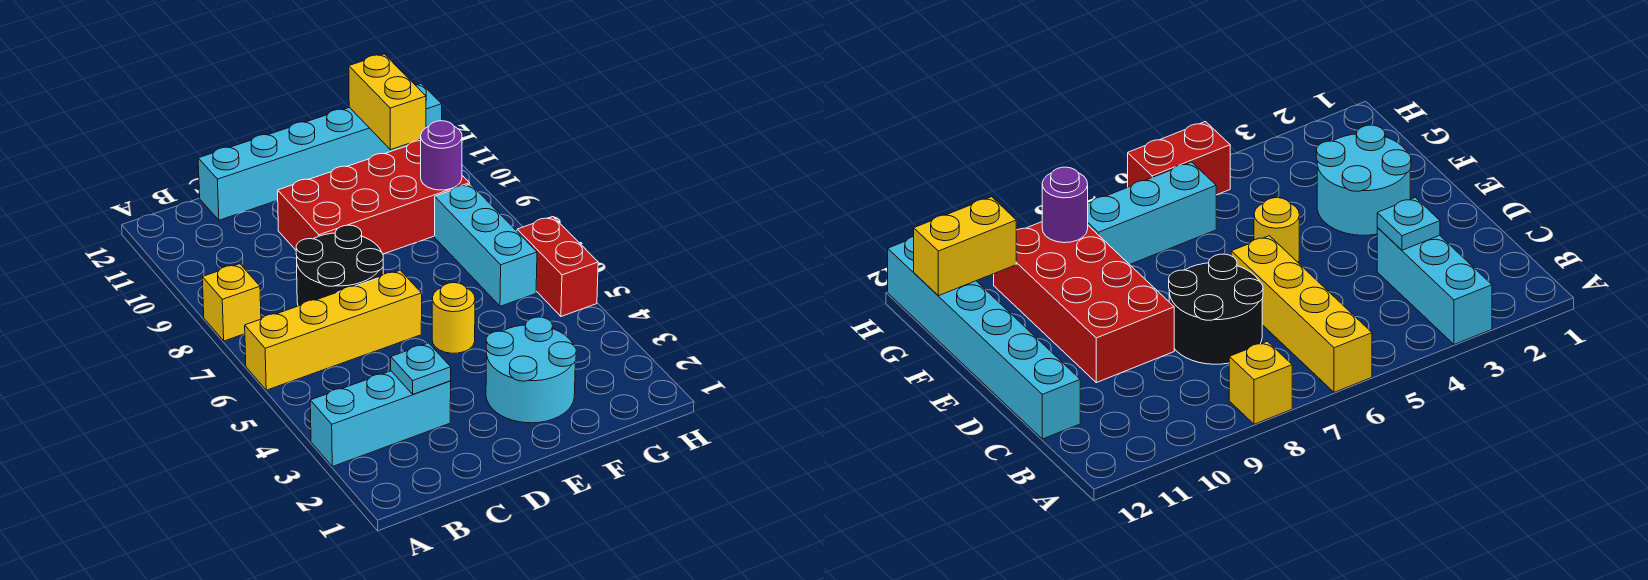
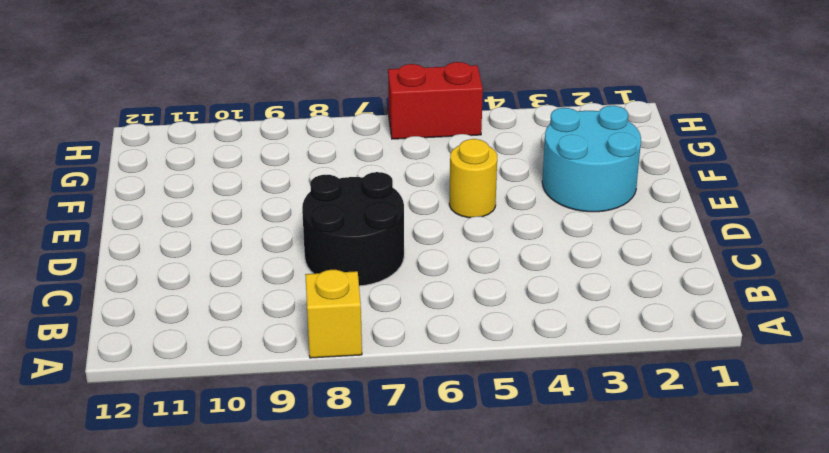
none -> cyan 1x3 brick [310,371,451,467]
none -> yellow 1x4 brick [245,270,422,390]
none -> cyan 1x6 brick [198,84,442,220]

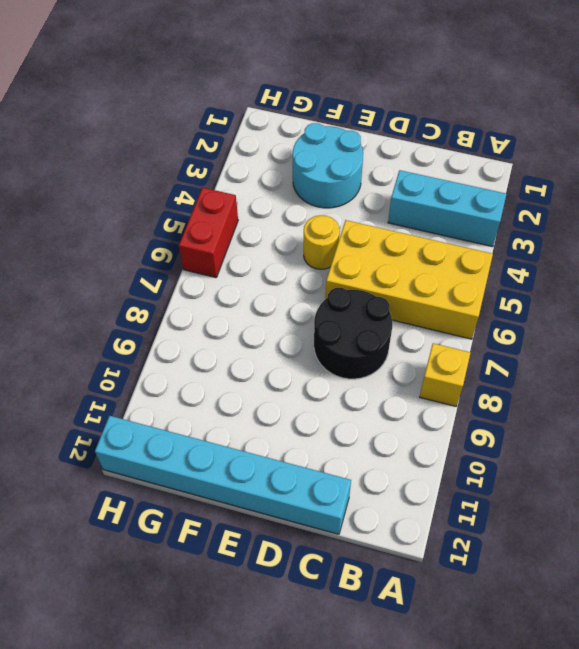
yellow 2x4 brick [326,220,493,339] -> yellow 1x4 brick [245,270,422,390]
none -> red 2x4 brick [278,141,470,254]
none -> cyan 1x3 brick [435,184,537,306]
none -> cyan 1x1 plate [391,343,451,394]

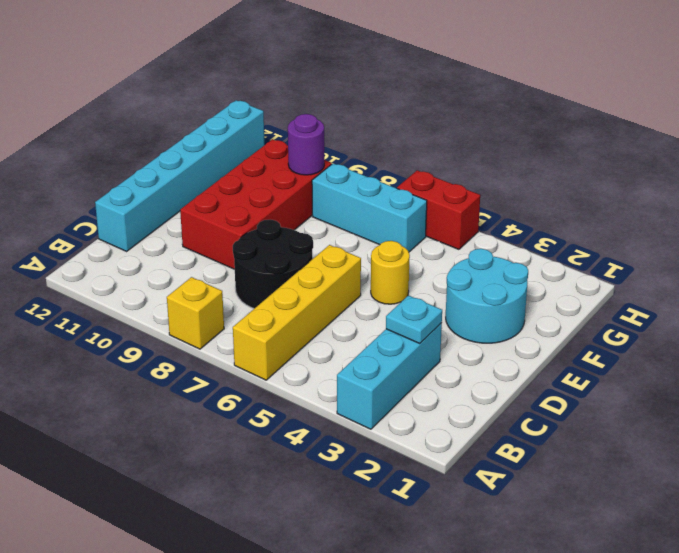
none -> yellow 1x2 brick [349,54,426,150]

